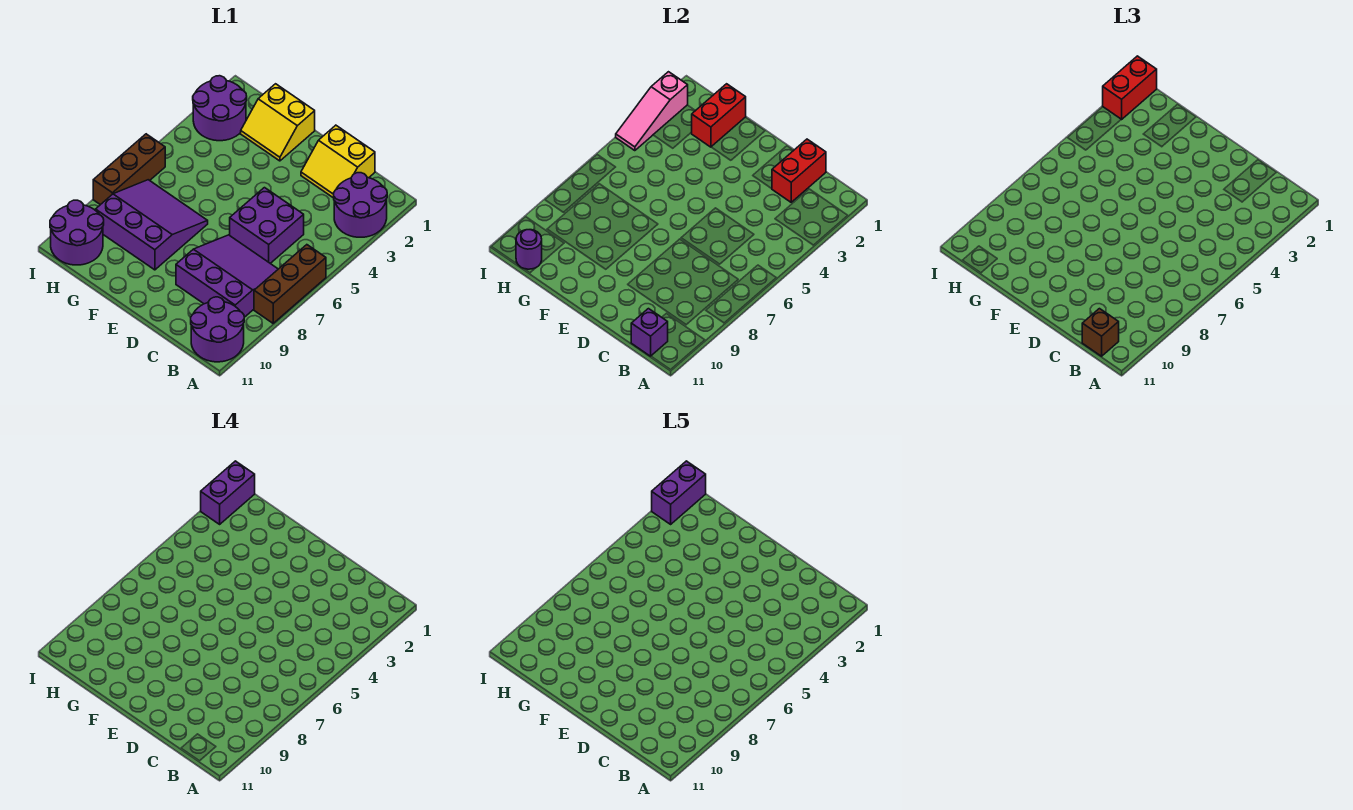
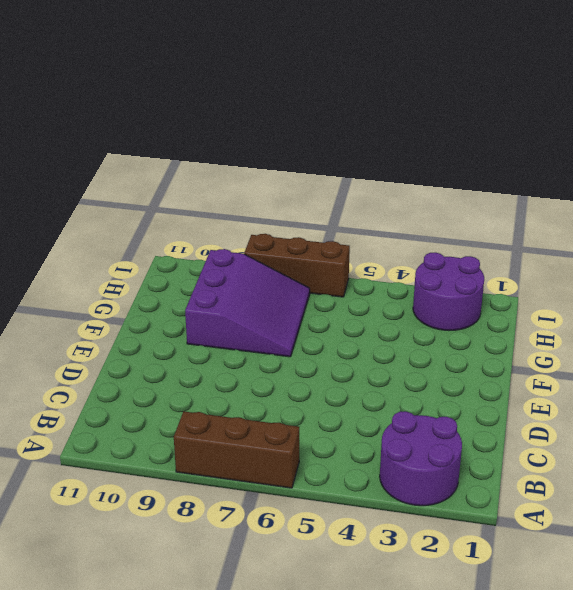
none -> purple 2x2 round brick [191,297,244,362]
none -> purple 3x3 slope [176,235,278,317]
none -> yellow 2x2 slope [301,125,375,198]

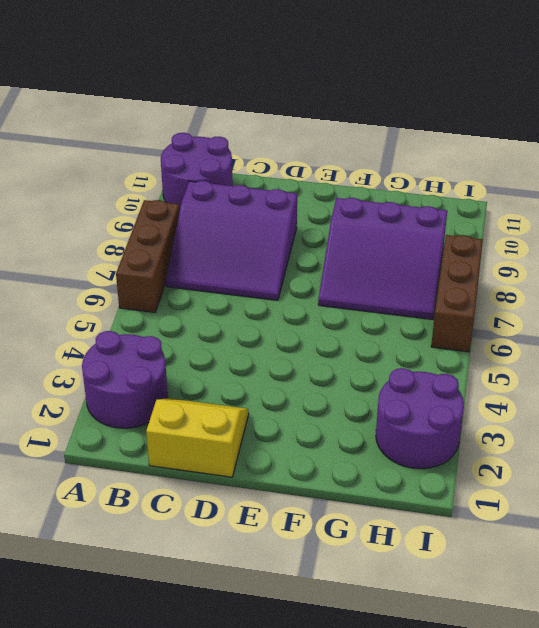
none -> purple 2x2 brick [230,188,304,263]
none -> yellow 2x2 slope [241,84,315,161]
none -> purple 2x2 round brick [50,200,104,265]

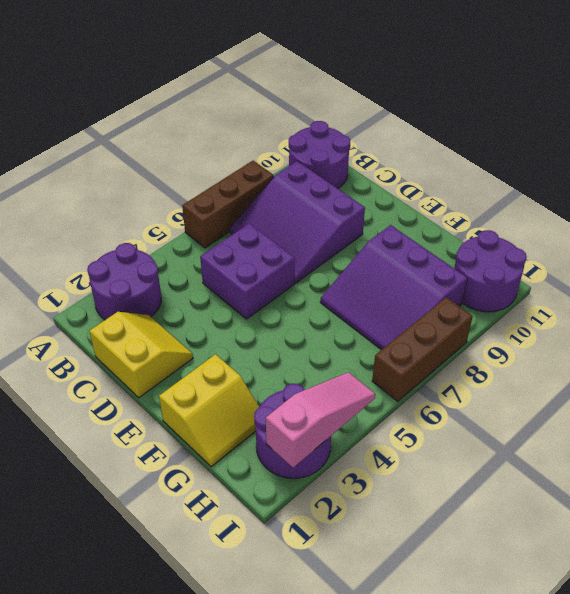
yellow 2x2 slope [159,354,259,467] -> yellow 2x2 slope turned to [241,84,315,161]
none -> purple 1x1 brick [631,309,668,356]
none -> red 1x2 brick [772,139,826,202]
none -> red 1x2 brick [692,84,746,147]

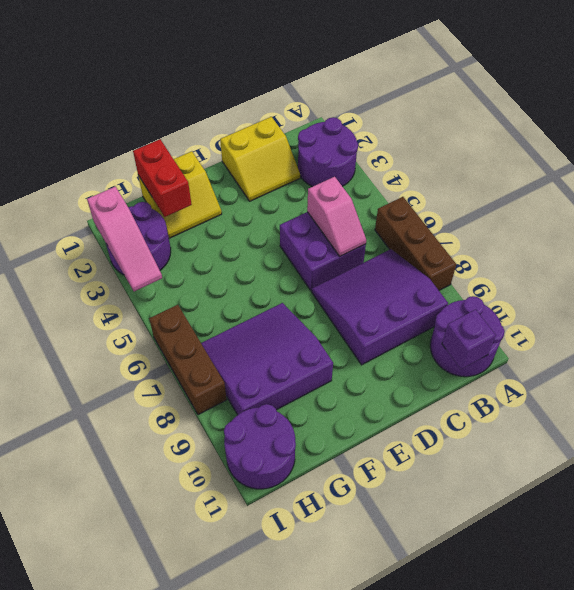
pink 1x2 slope [307,177,366,256] -> none
none -> red 1x2 brick [772,139,826,202]
none -> purple 1x1 round brick [516,230,542,269]
none -> brown 1x1 brick [1082,309,1119,356]

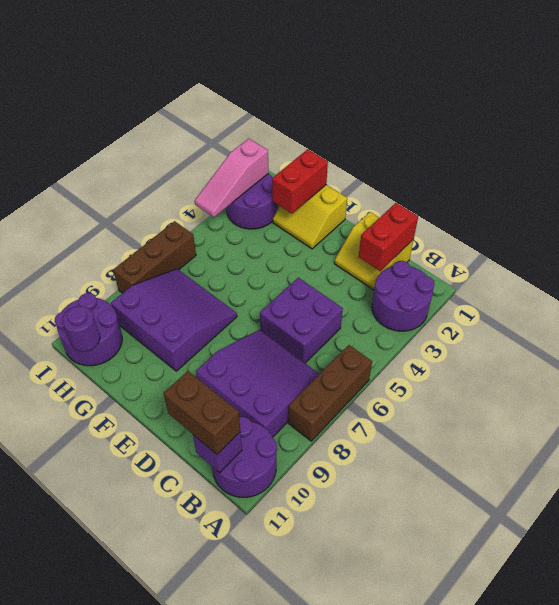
brown 1x2 brick [164,371,240,454] -> brown 1x1 brick [1082,309,1119,356]
none -> red 1x2 brick [1103,56,1157,120]
none -> purple 1x2 brick [201,461,255,524]
none -> purple 1x2 brick [652,461,706,524]

